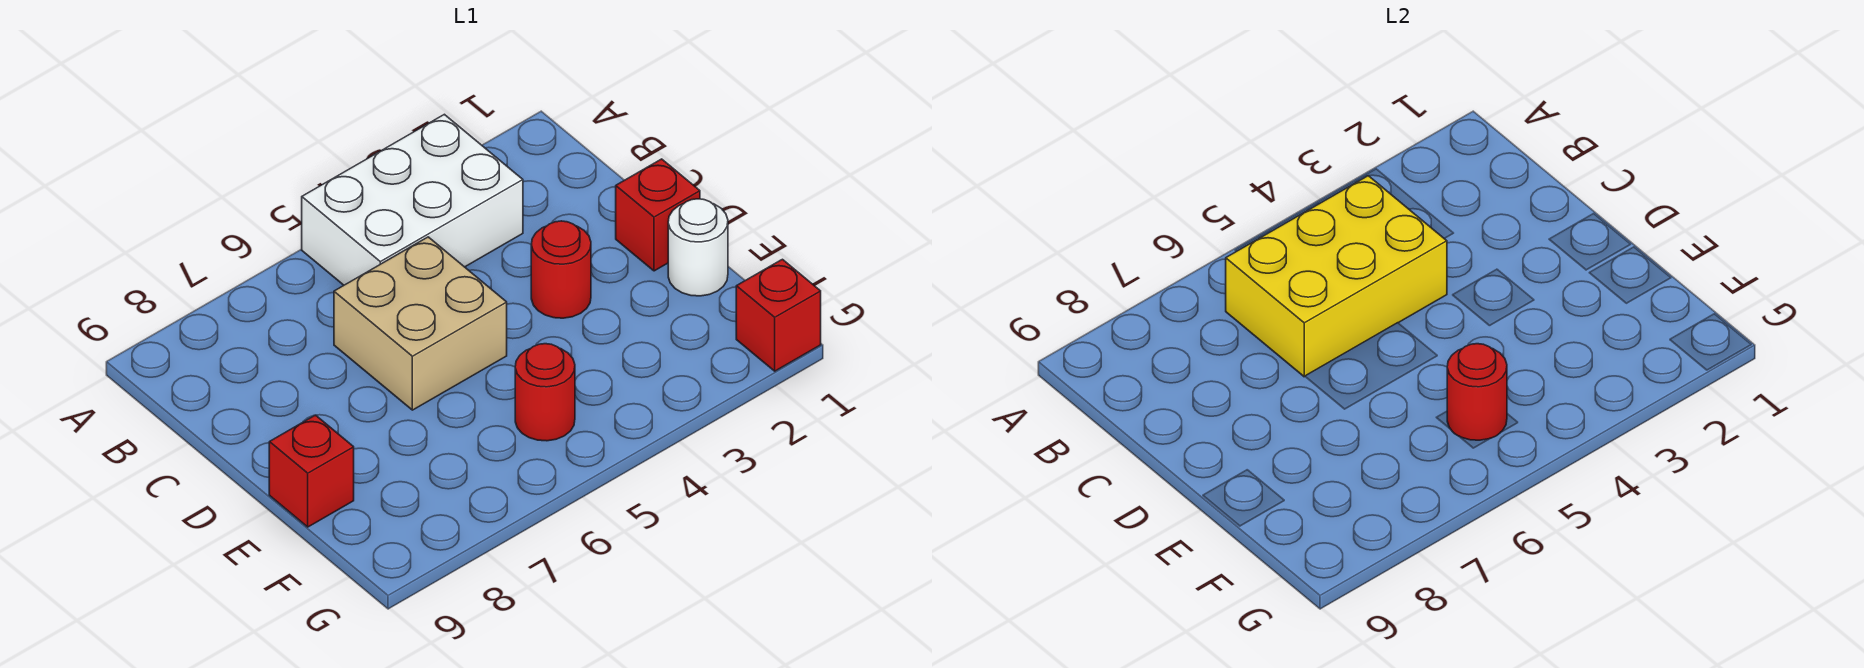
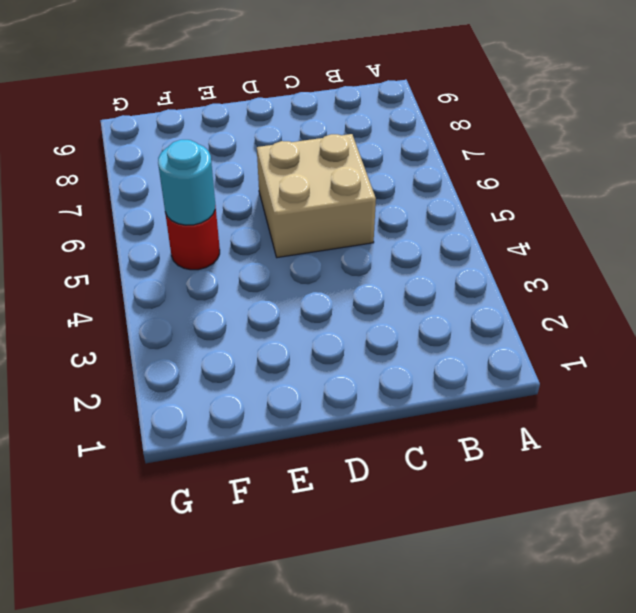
cyan 1x1 round brick [158,140,215,225] -> red 1x1 round brick [1447,344,1507,440]
none -> white 2x3 brick [302,114,523,285]
none -> red 1x1 brick [616,159,700,271]

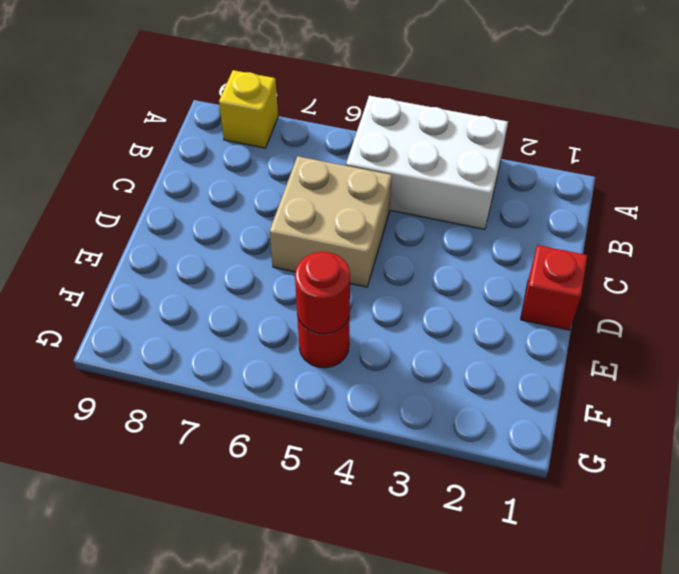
yellow 1x1 brick [219,70,278,148] -> none
none -> red 1x1 round brick [531,221,591,318]
none -> white 1x1 round brick [668,199,728,296]

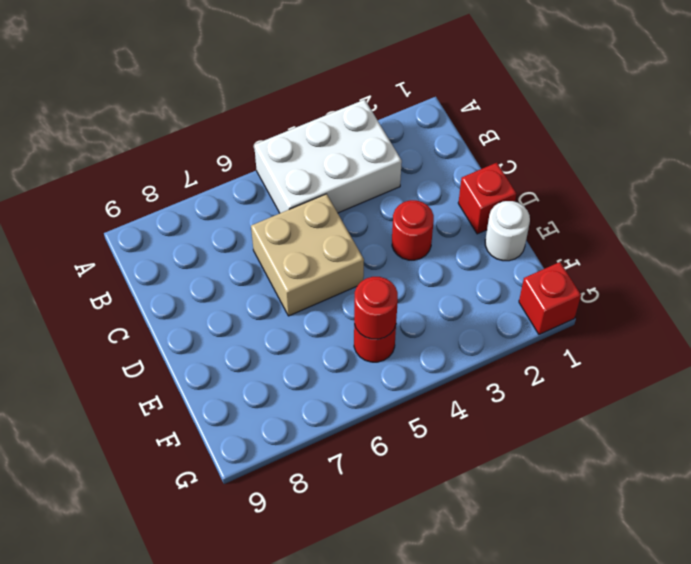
none -> red 1x1 brick [269,415,354,527]
none -> yellow 2x3 brick [1226,176,1447,377]

